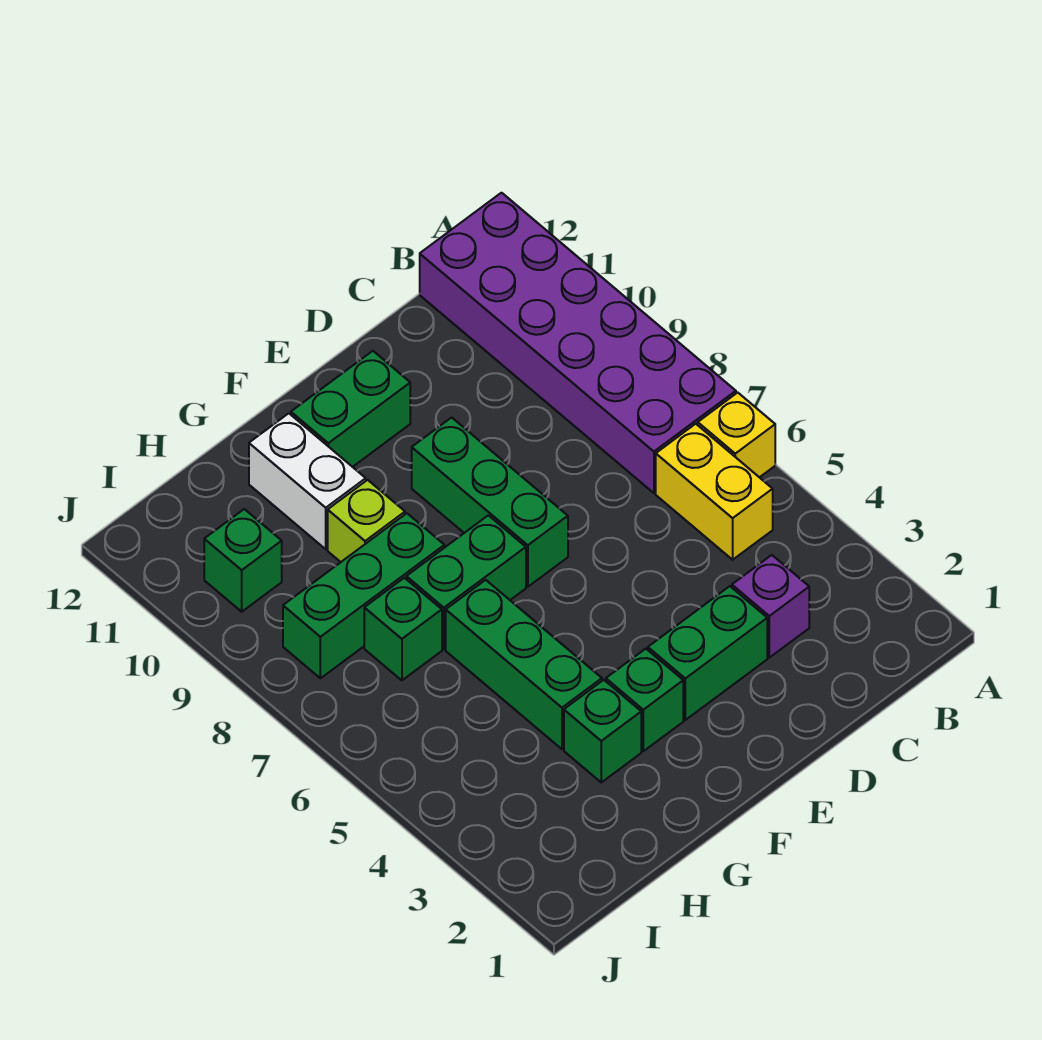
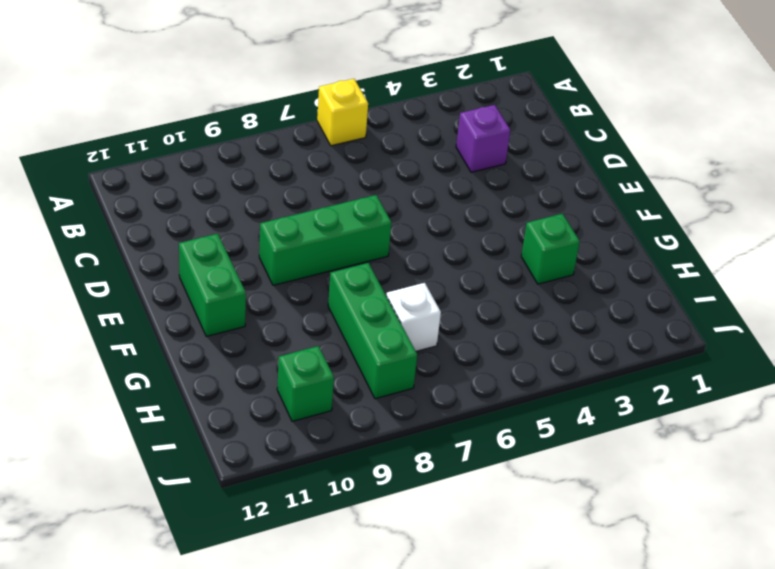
white 1x1 brick [386,283,441,351] -> green 1x1 brick [364,578,442,680]
none -> purple 2x6 brick [420,193,736,493]
none -> yellow 1x2 brick [656,424,773,560]
none -> green 1x2 brick [648,586,767,720]

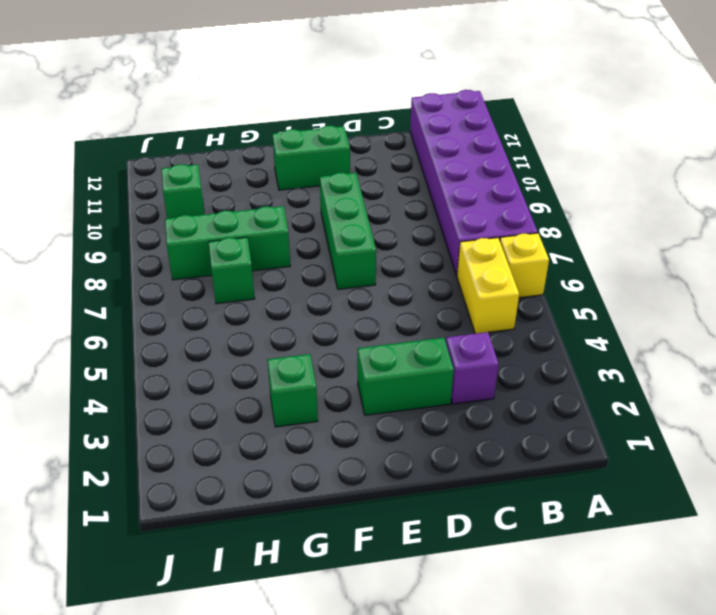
none -> green 1x1 brick [606,649,683,751]
none -> green 1x2 brick [406,515,526,649]
none -> green 1x3 brick [446,580,602,749]

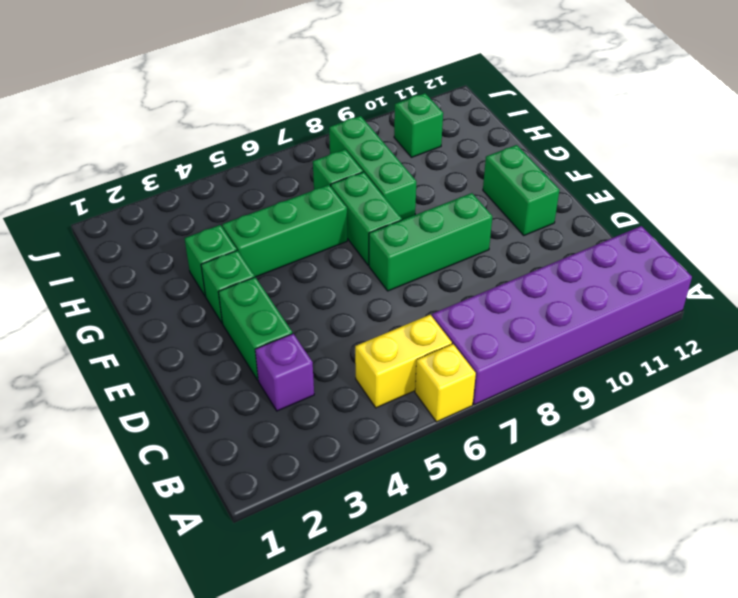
none -> lime 1x1 brick [328,480,405,562]
none -> white 1x2 brick [249,413,366,549]

